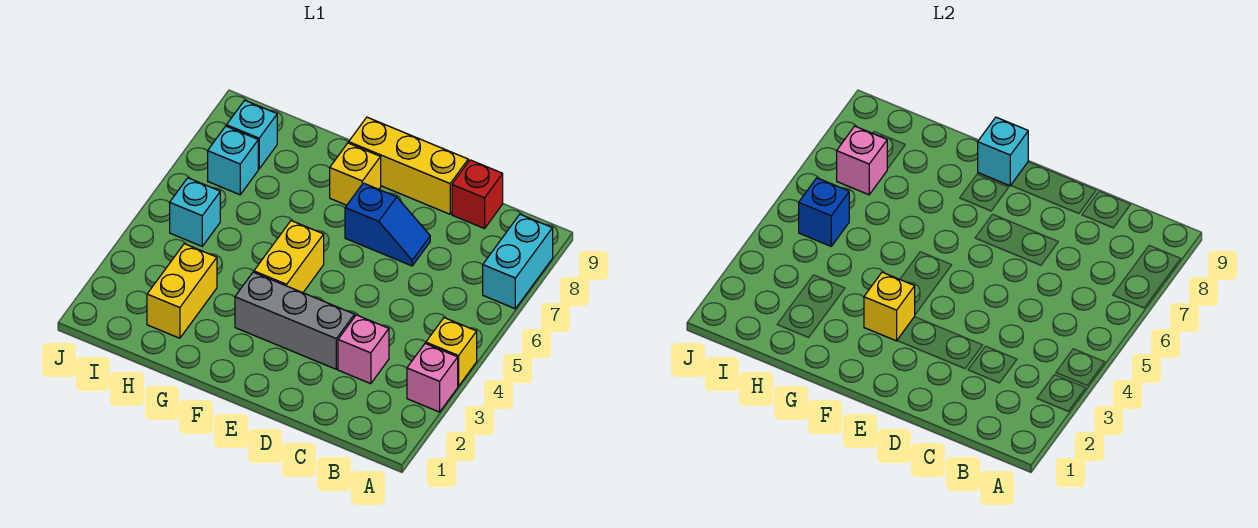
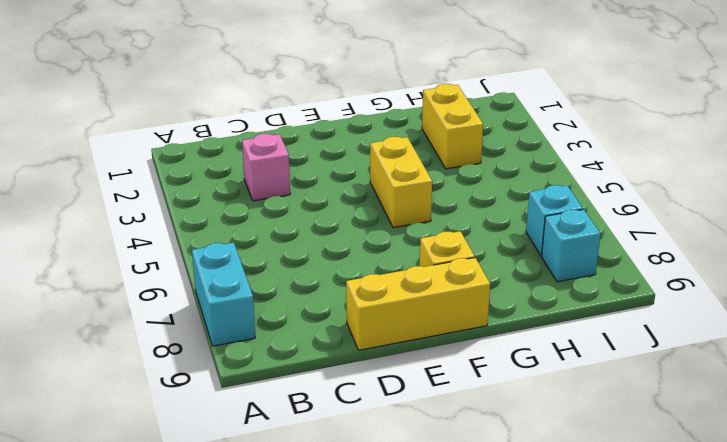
none -> pink 1x1 brick [407,344,458,412]
none -> yellow 1x1 brick [426,318,477,386]
none -> red 1x1 brick [452,160,503,229]

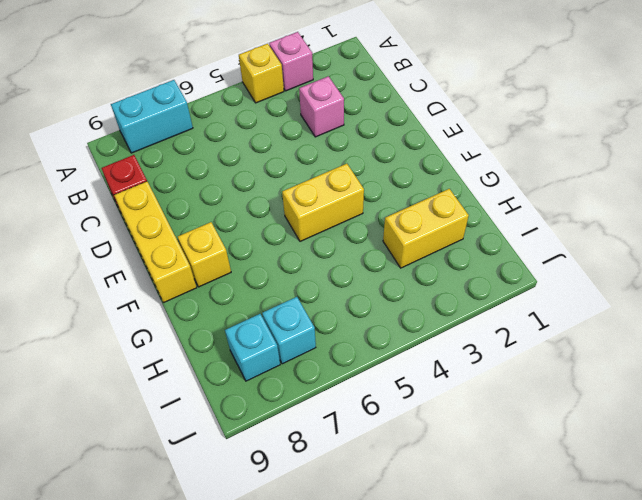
none -> grey 1x3 brick [235,272,355,369]
none -> blue 1x2 slope [345,183,430,266]
none -> cyan 1x1 brick [170,178,220,246]

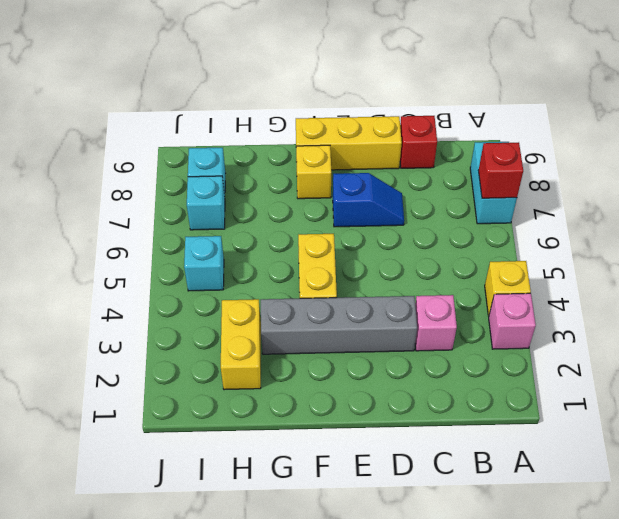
red 1x1 brick [478,142,523,198] -> none
grey 1x4 brick [261,296,417,354] -> grey 1x3 brick [235,272,355,369]
none -> yellow 1x1 brick [864,272,915,341]
none -> cyan 1x1 brick [978,117,1028,186]
none -> blue 1x1 brick [799,178,849,246]

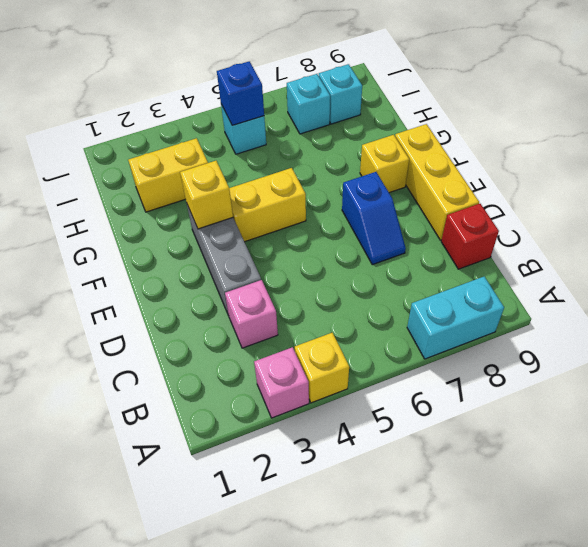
none -> cyan 1x1 brick [978,117,1028,186]
none -> pink 1x1 brick [837,126,887,195]

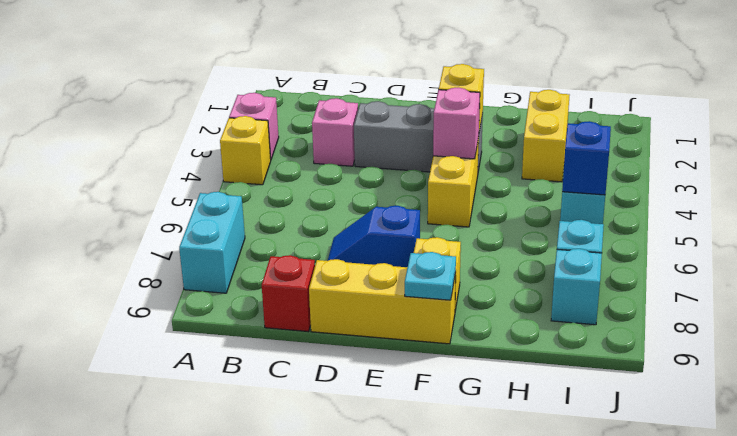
pink 1x1 brick [433,88,480,159] -> pink 1x1 brick moved to [837,126,887,195]
cyan 1x1 plate [405,252,456,300] -> cyan 1x1 brick [978,117,1028,186]

